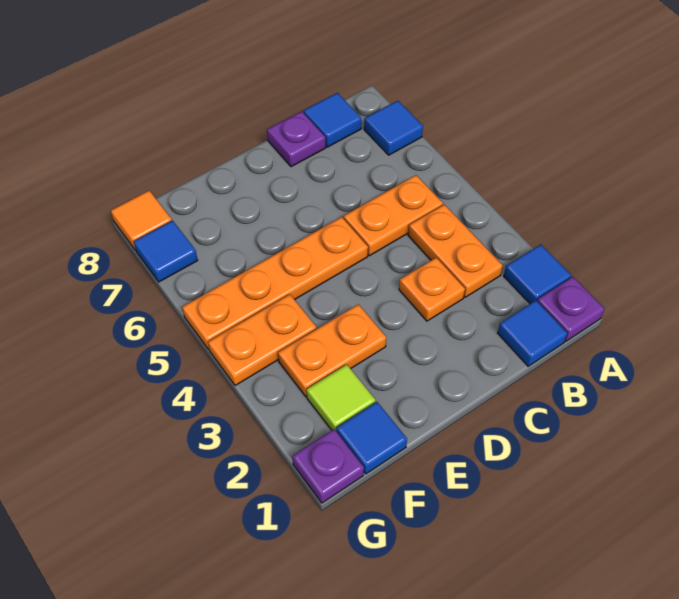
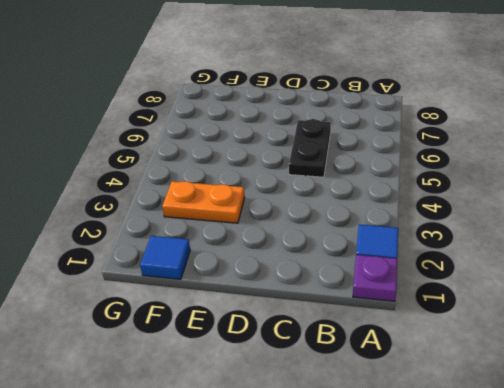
black 1x2 plate [289,119,331,177] -> orange 1x2 plate [344,175,443,256]
none -> blue 1x1 tile [364,101,423,155]
none -> blue 1x1 tile [498,300,567,366]
none -> orange 1x2 plate [408,205,503,297]

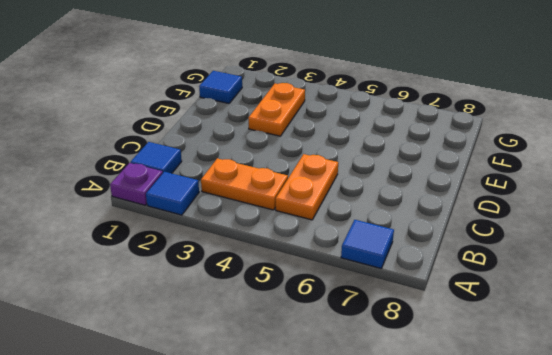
none -> blue 1x1 tile [304,93,361,147]
none -> orange 1x1 plate [399,258,465,321]
none -> purple 1x1 plate [267,111,326,167]

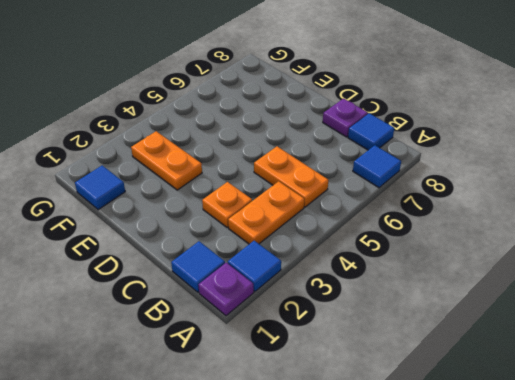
none -> orange 1x4 plate [182,217,368,349]
none -> lime 1x1 tile [307,364,376,430]
none -> orange 1x2 plate [208,294,316,386]

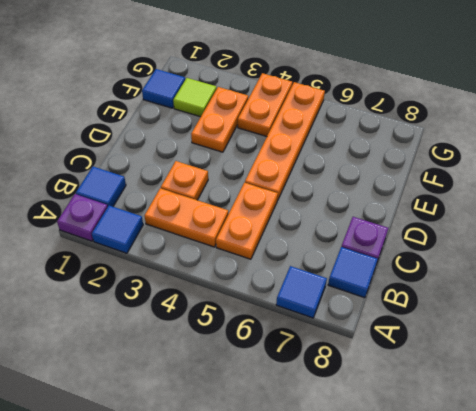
none -> purple 1x1 plate [292,429,364,503]
none -> blue 1x1 tile [134,221,198,282]
none -> orange 1x1 tile [111,191,172,250]

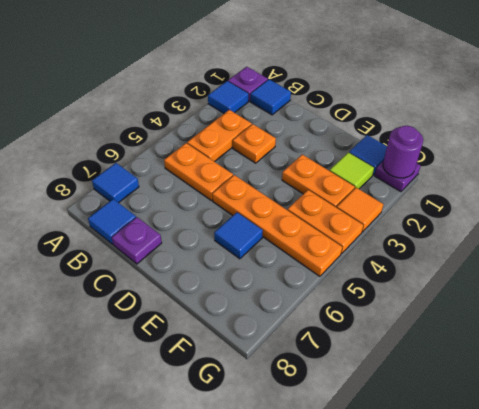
blue 1x1 tile [214,212,263,259] -> blue 1x1 tile moved to [134,221,198,282]
purple 1x1 round brick [383,126,423,178] -> none
orange 1x1 tile [337,188,383,232] -> orange 1x1 tile moved to [111,191,172,250]

